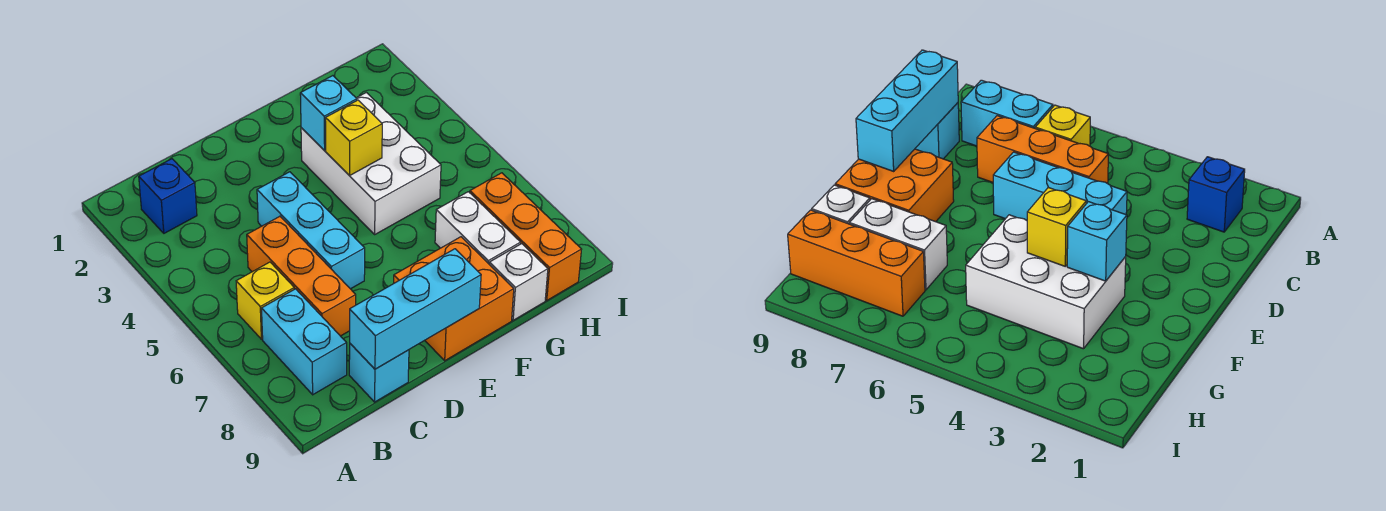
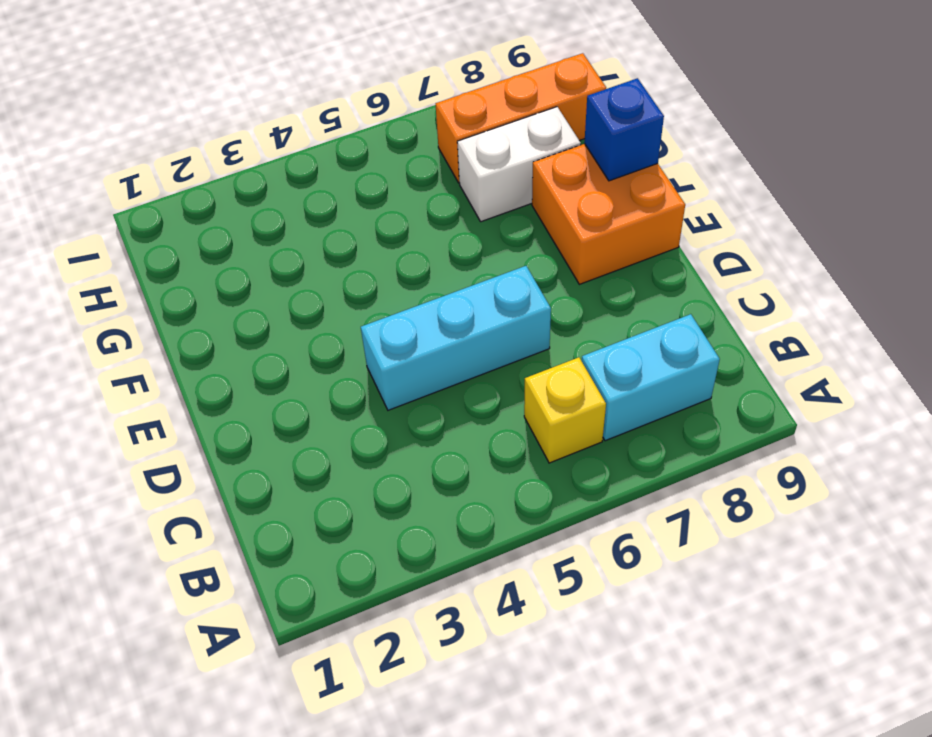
blue 1x1 brick [584,78,664,181] -> blue 1x1 brick moved to [139,159,197,233]
none -> orange 1x3 brick [247,216,356,336]
none -> cyan 1x1 brick [349,344,409,402]
none -> white 2x3 brick [301,92,441,234]

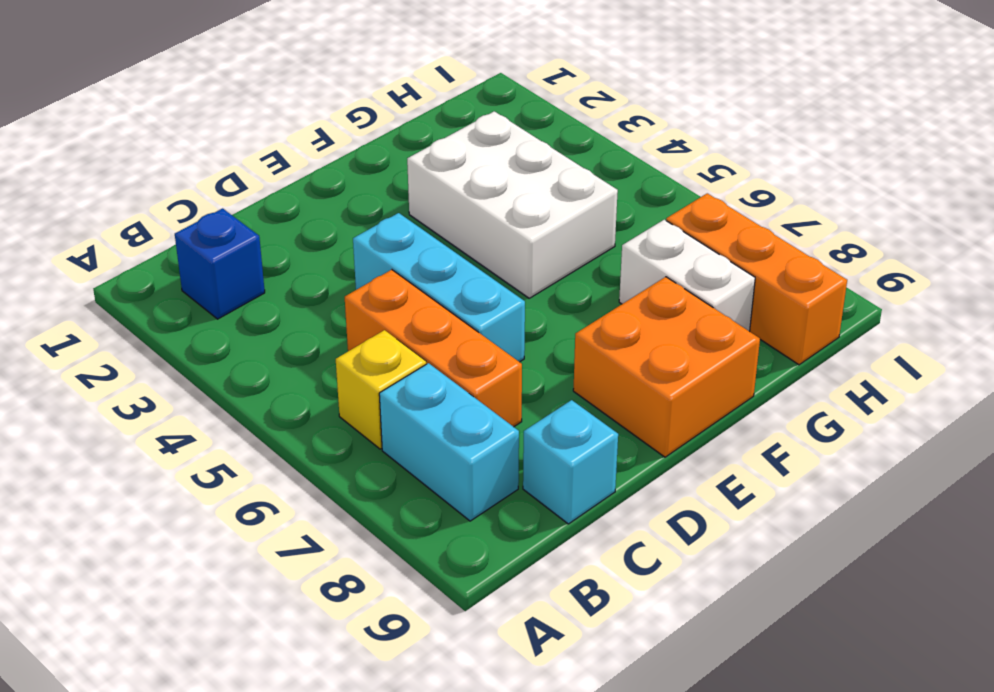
none -> white 1x1 brick [489,244,548,320]
none -> cyan 1x3 brick [350,249,481,369]
none -> cyan 1x1 brick [300,76,357,150]

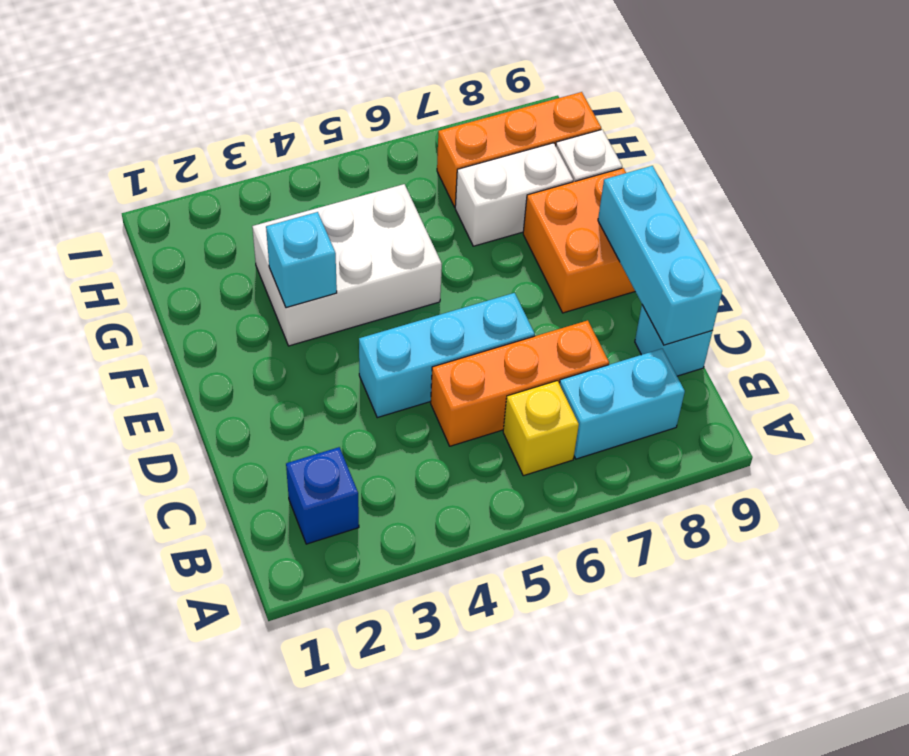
none -> yellow 1x1 brick [325,100,382,176]

